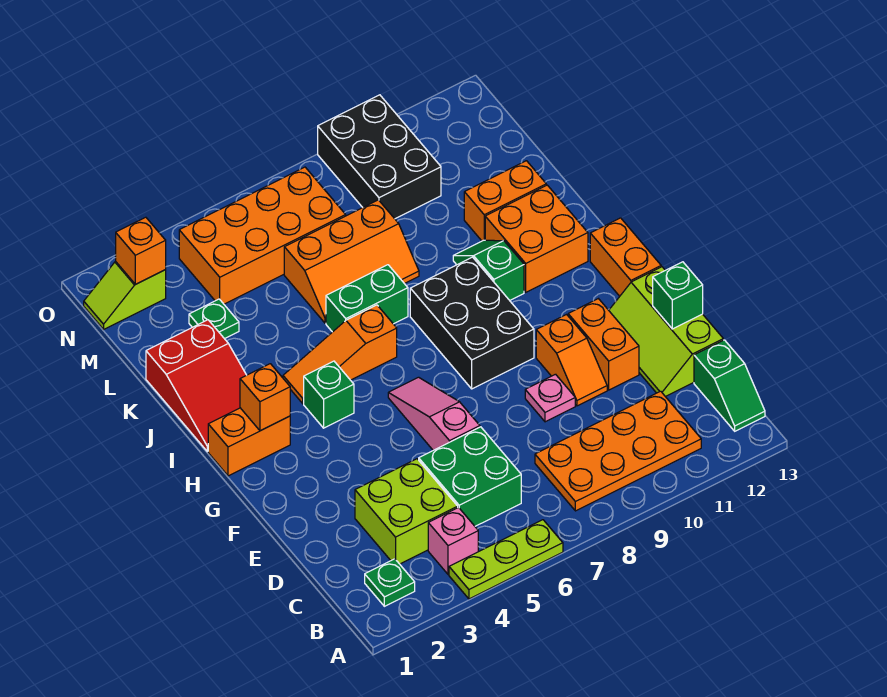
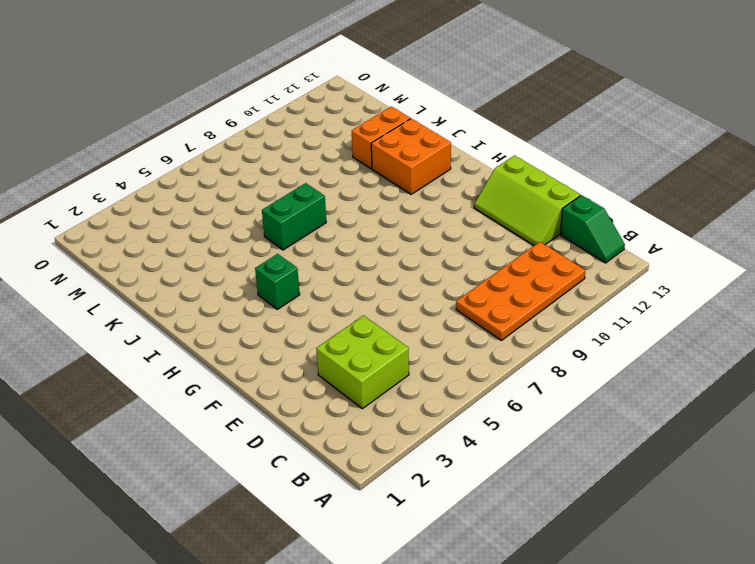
none -> lime 1x3 plate [449,520,563,599]
none -> green 1x1 plate [365,559,415,606]
none -> pink 1x1 brick [428,508,478,575]
none -> green 2x2 brick [419,427,521,526]

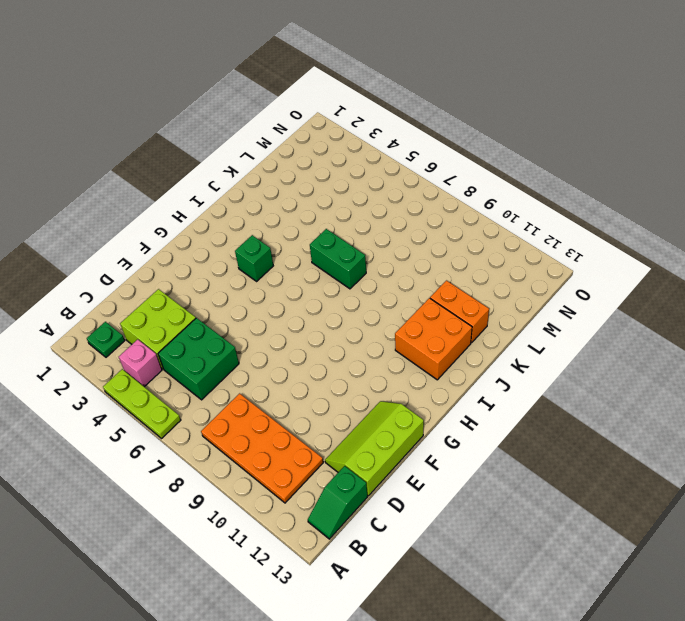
none -> pink 1x3 slope [388,377,480,450]
none -> pink 1x1 plate [525,374,575,422]
none -> orange 1x2 slope [536,315,607,406]
none -> orange 1x2 brick [568,299,639,390]

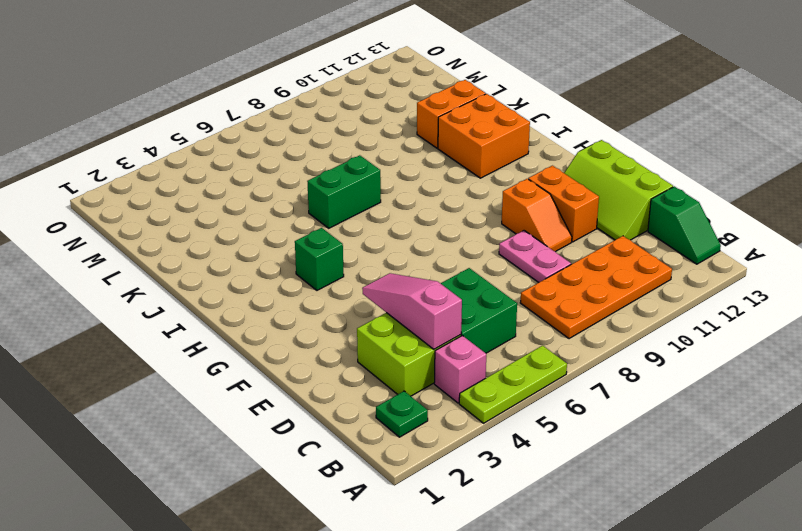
pink 1x3 slope [362,273,462,349] -> pink 1x3 slope moved to [388,377,480,450]
pink 1x2 plate [499,231,571,283] -> pink 1x1 plate [525,374,575,422]
none -> black 2x3 brick [410,257,534,389]
none -> orange 1x2 brick [590,218,661,296]
none -> orange 1x2 brick [208,408,290,476]
none -> red 2x3 slope [146,320,246,451]

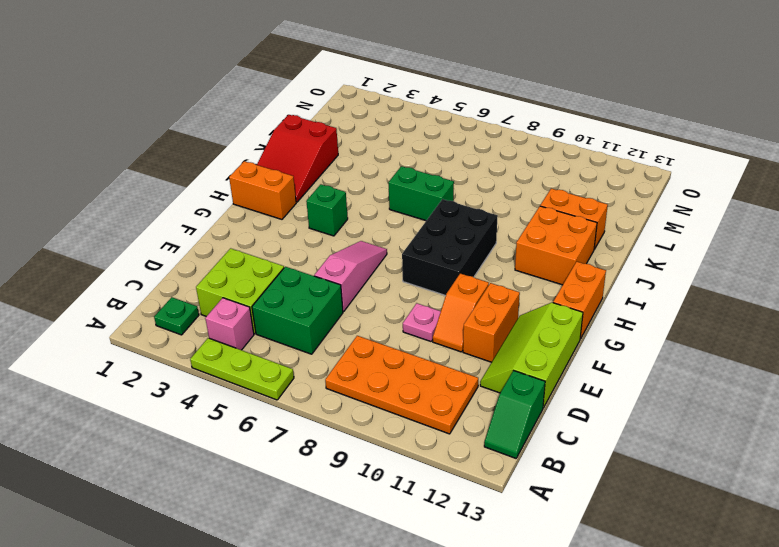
none -> orange 1x3 slope [283,305,397,404]
none -> green 1x2 slope [453,240,524,300]
none -> orange 2x3 slope [284,200,419,323]
none -> green 1x1 plate [189,299,239,339]

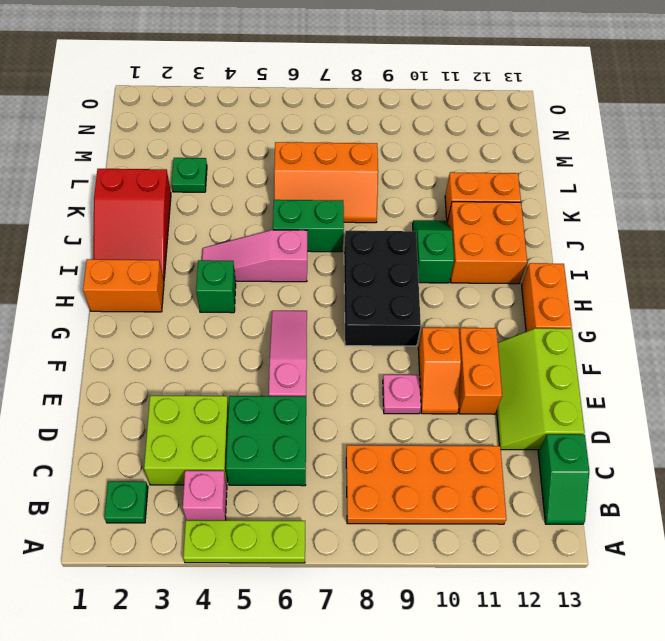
pink 1x3 slope [202,230,307,282] -> orange 1x3 slope [283,305,397,404]
none -> orange 2x4 brick [179,167,346,304]
none -> black 2x3 brick [318,95,441,219]
none -> lime 1x2 slope [84,262,166,329]
none -> green 1x1 brick [653,262,703,329]

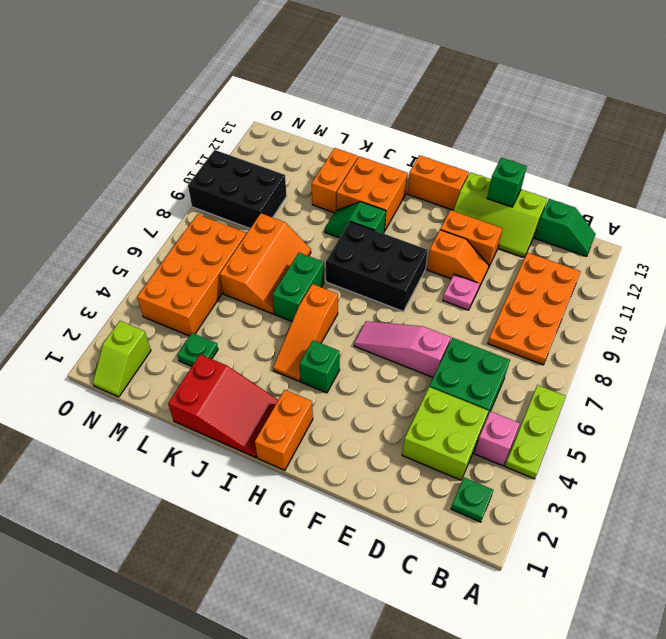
none -> orange 1x1 brick [240,364,290,431]
none -> orange 1x1 brick [116,217,166,284]

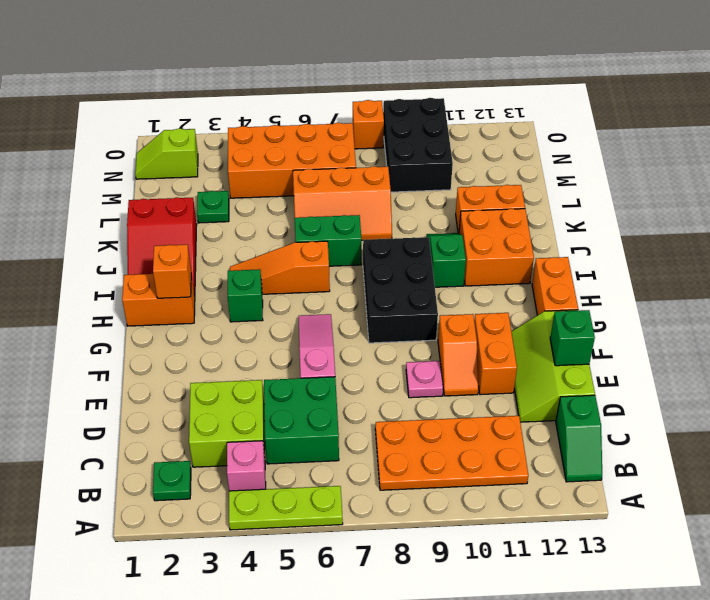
orange 1x1 brick [353,100,384,149] -> orange 1x1 brick moved to [116,217,166,284]

